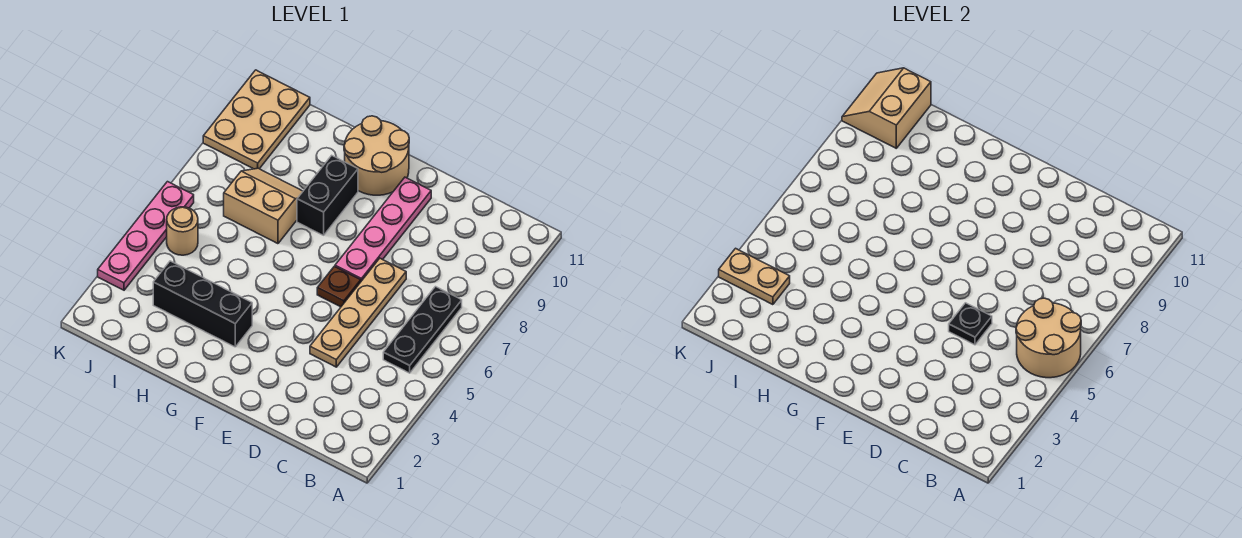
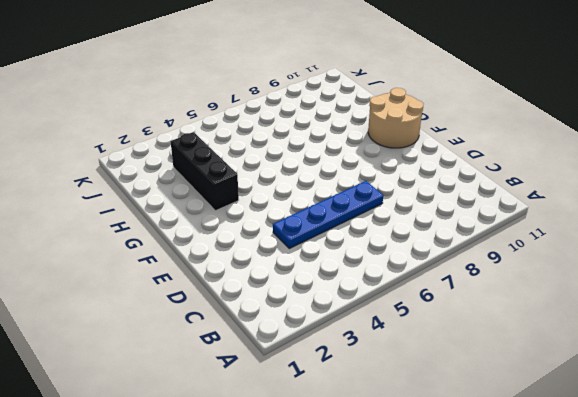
blue 1x4 plate [273,181,383,249] -> tan 1x4 plate [310,258,406,367]
none -> black 1x3 plate [383,287,462,373]
none -> brown 1x1 plate [317,266,361,307]
none -> pink 1x4 plate [335,177,431,281]

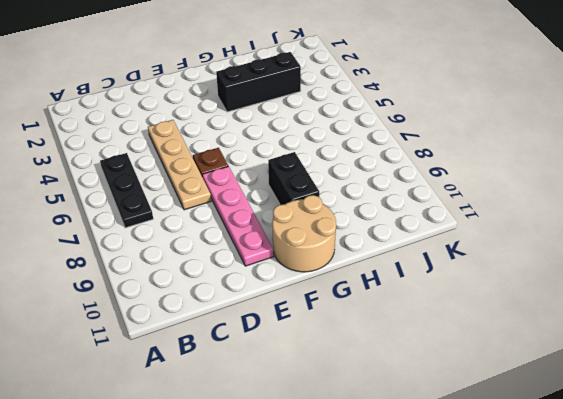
none -> tan 2x2 slope [224,168,303,244]
none -> tan 1x1 round brick [167,207,198,255]
none -> tan 2x3 plate [203,70,310,169]

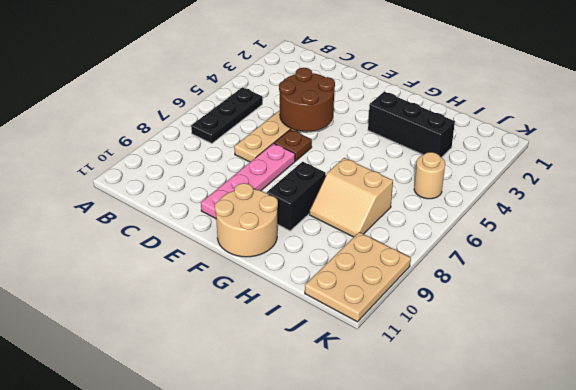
brown 2x2 round brick [279,68,335,132] -> black 1x1 plate [949,303,992,345]
none -> pink 1x4 plate [98,182,194,290]
none -> tan 2x2 round brick [1016,298,1081,378]
none -> tan 1x2 plate [719,248,790,305]

